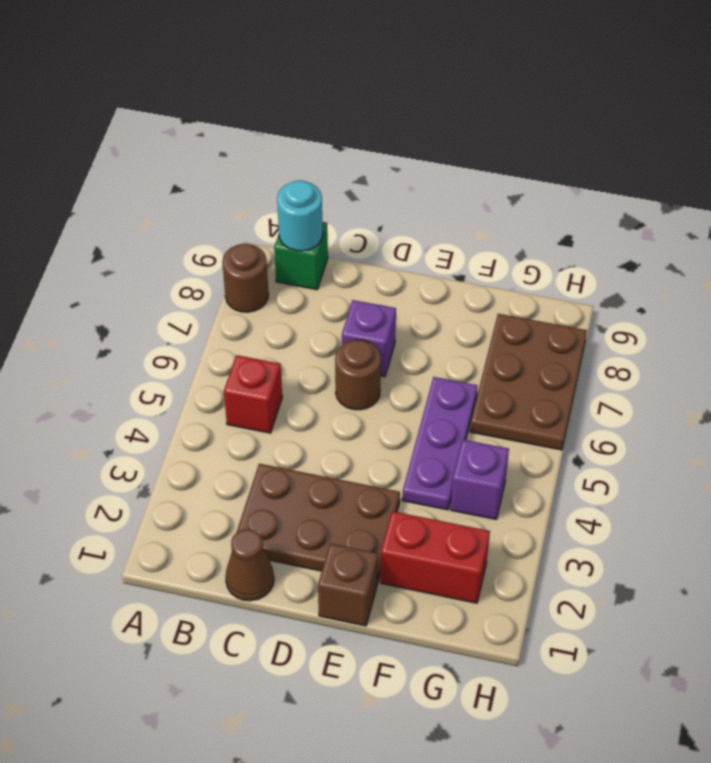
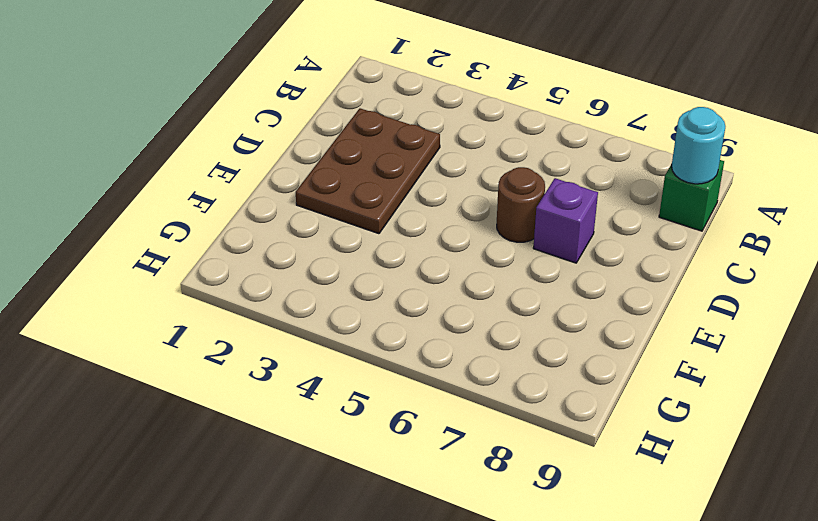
none -> brown 1x1 round brick [222,244,268,312]
none -> red 1x1 brick [224,355,282,433]
none -> brown 1x1 cone [226,529,274,601]

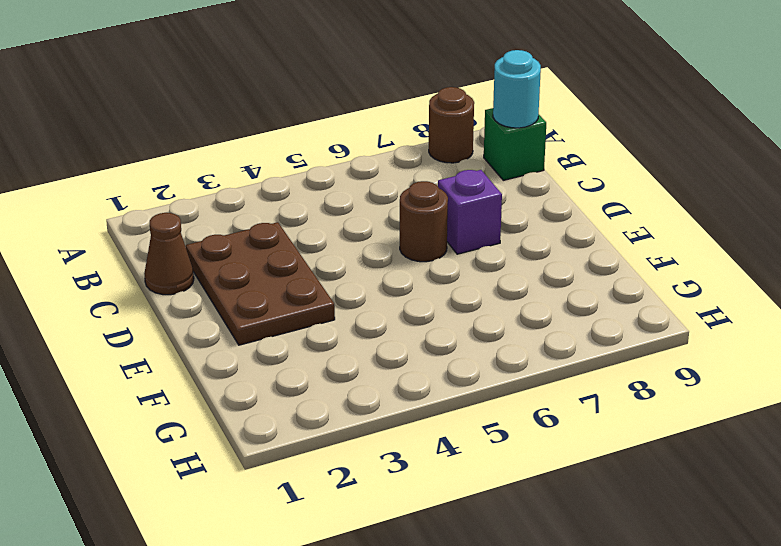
none -> red 1x1 brick [224,355,282,433]
none -> brown 1x1 brick [318,543,378,626]
none -> red 1x2 brick [380,511,490,603]

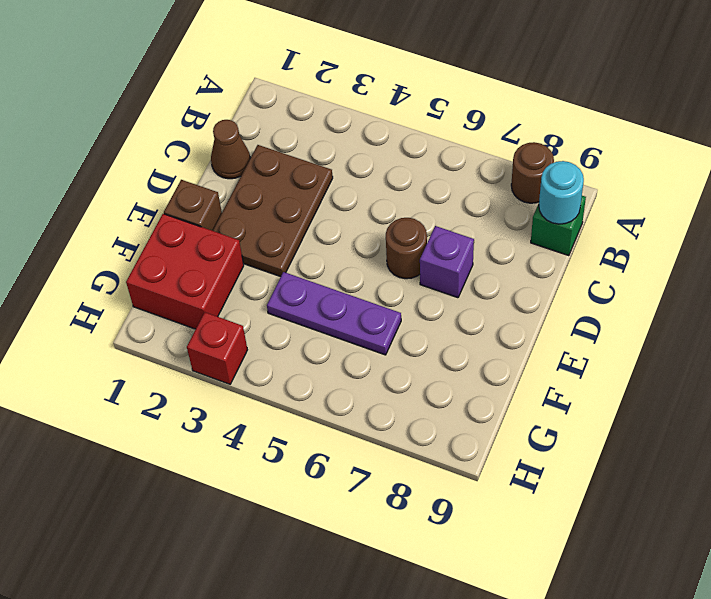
red 2x2 brick [126,214,244,329] -> red 1x2 brick [380,511,490,603]
red 1x1 brick [187,312,247,384] -> red 1x1 brick moved to [224,355,282,433]
none -> purple 1x1 brick [451,440,509,519]
none -> brown 2x3 plate [470,314,587,450]

